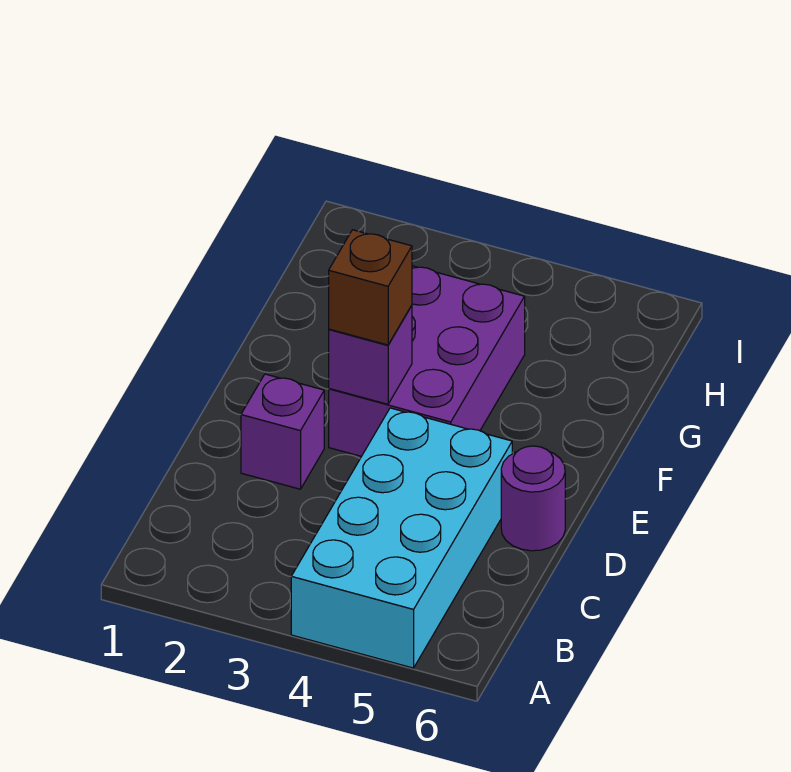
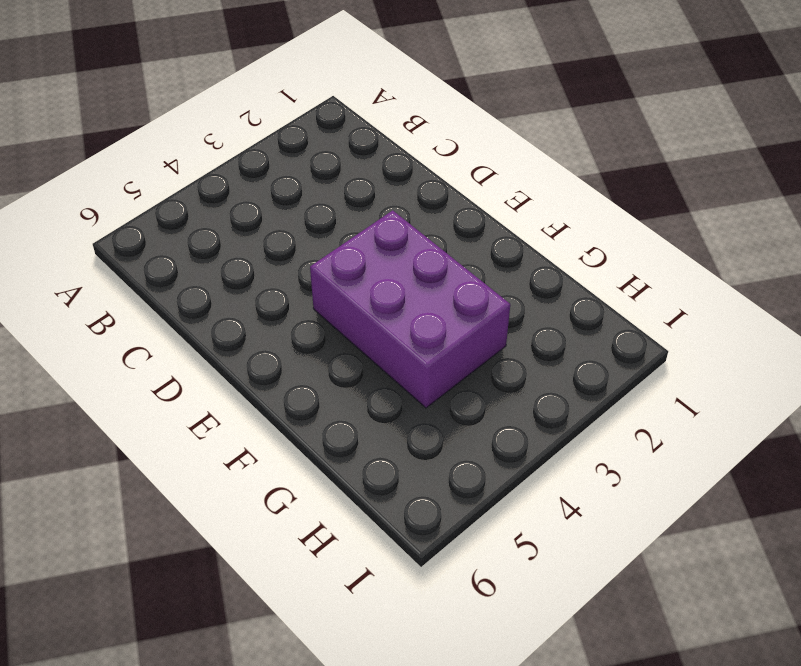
none -> cyan 2x4 brick [291,408,512,668]
none -> purple 1x1 brick [241,374,324,489]

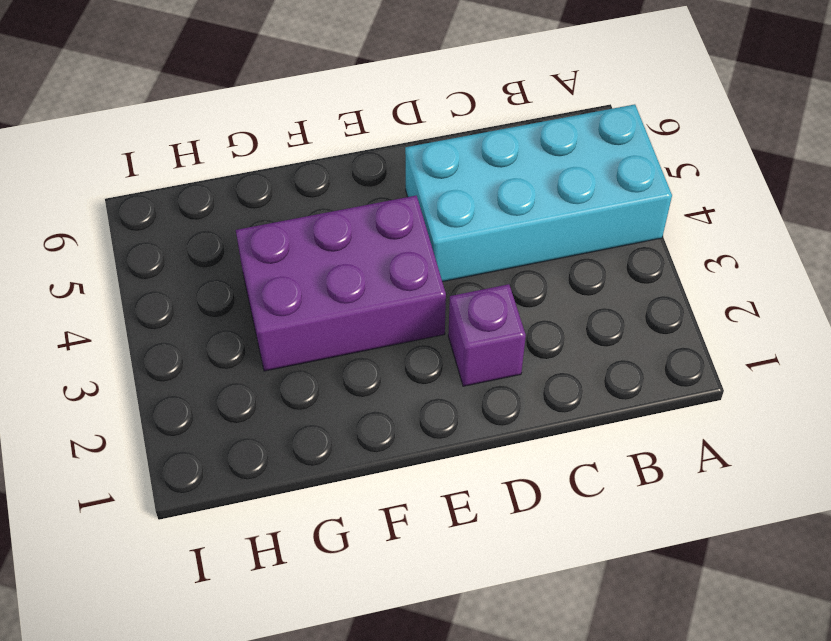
none -> purple 1x1 round brick [501,446,565,551]
none -> purple 1x1 brick [329,306,412,404]

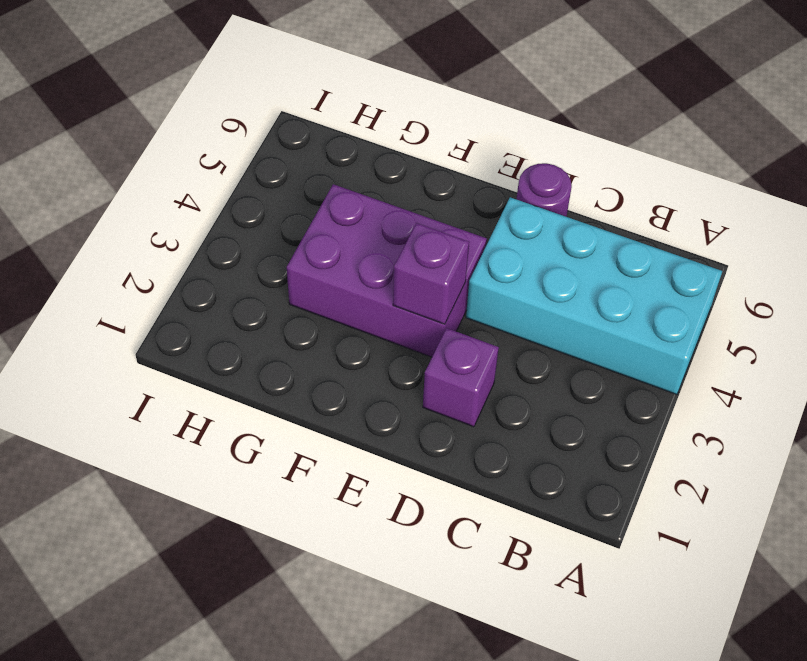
none -> brown 1x1 brick [329,230,412,345]

